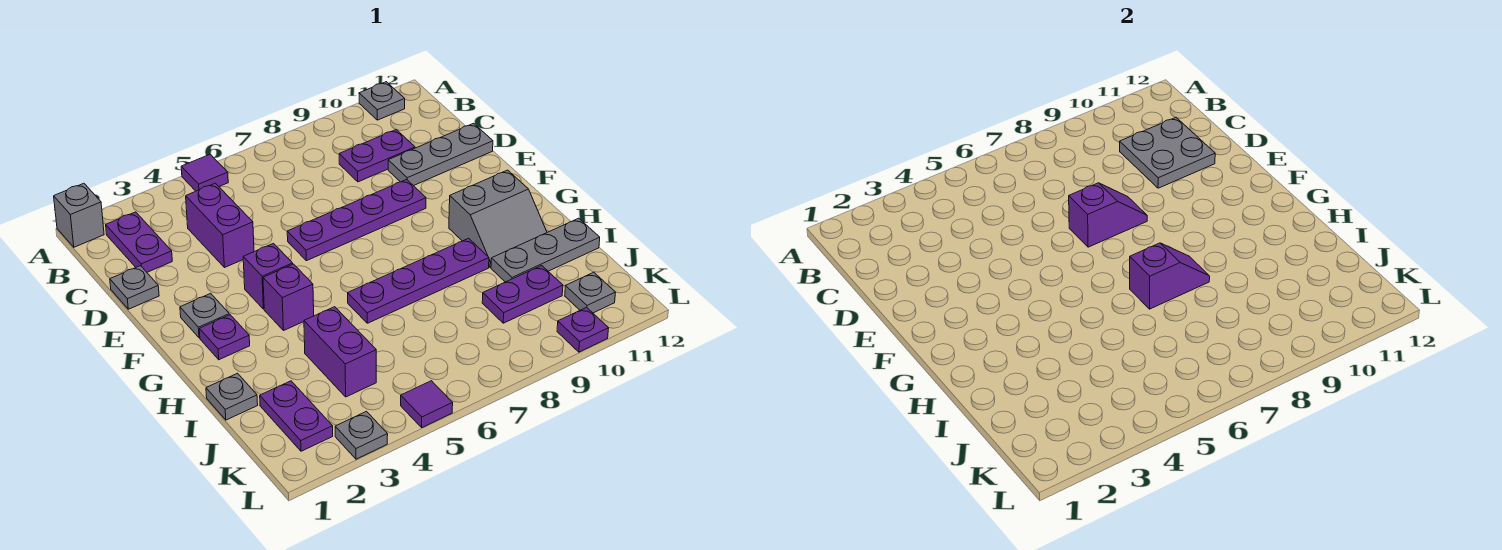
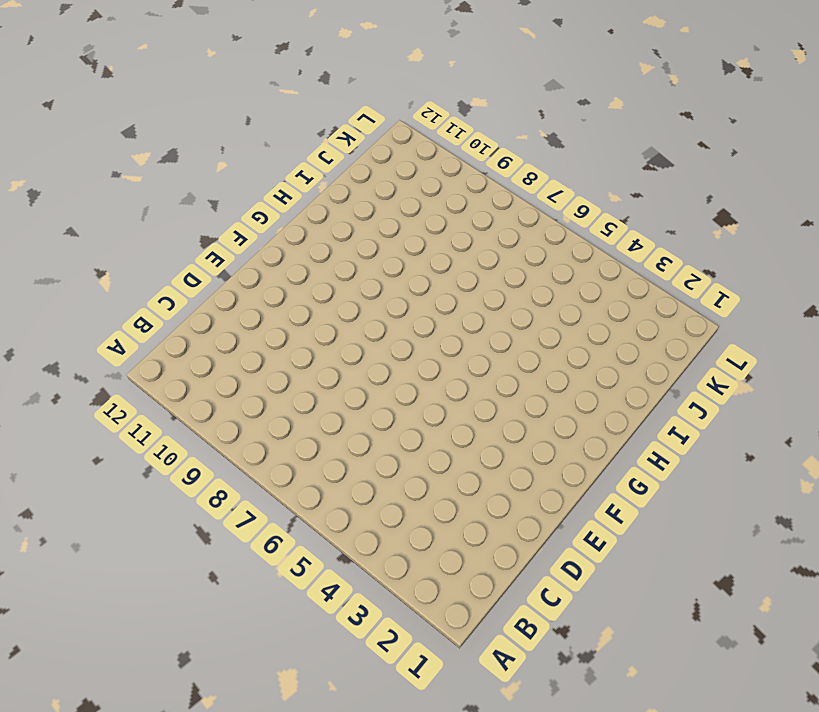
none -> grey 1x1 brick [54,183,104,247]
none -> purple 1x1 tile [181,154,228,191]
none -> grey 1x1 plate [359,82,405,120]

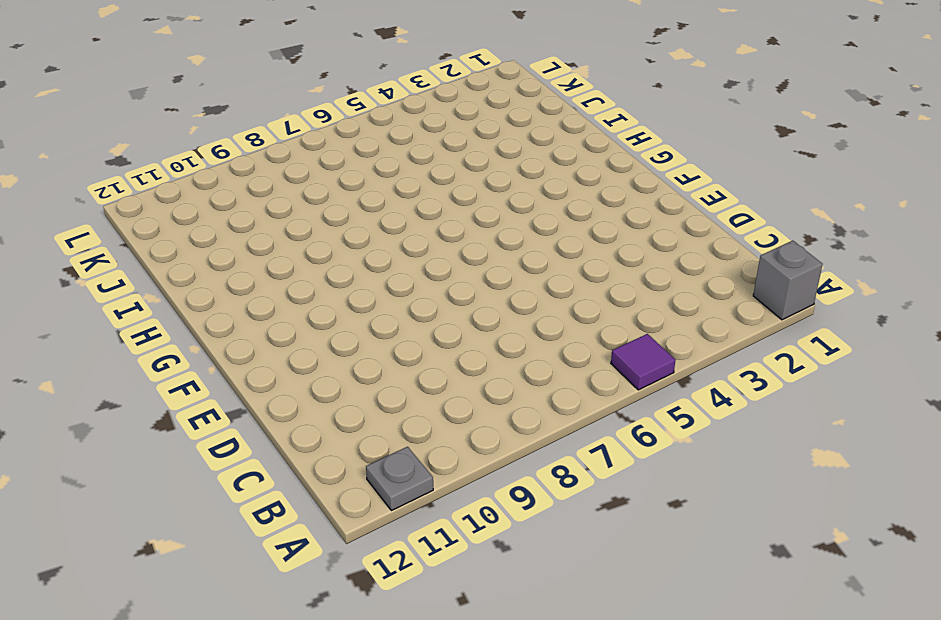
none -> purple 1x2 plate [106,212,172,272]
none -> purple 1x2 brick [186,183,254,268]
none -> purple 1x2 plate [339,130,415,182]

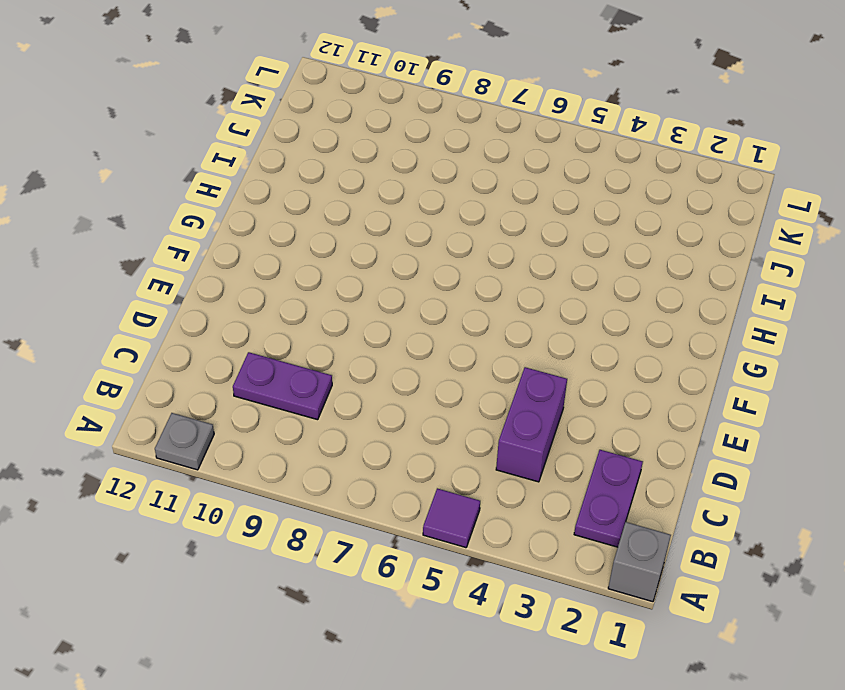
none -> grey 1x1 plate [110,266,159,309]
none -> grey 1x3 plate [388,123,493,186]
none -> purple 1x4 plate [287,179,426,261]

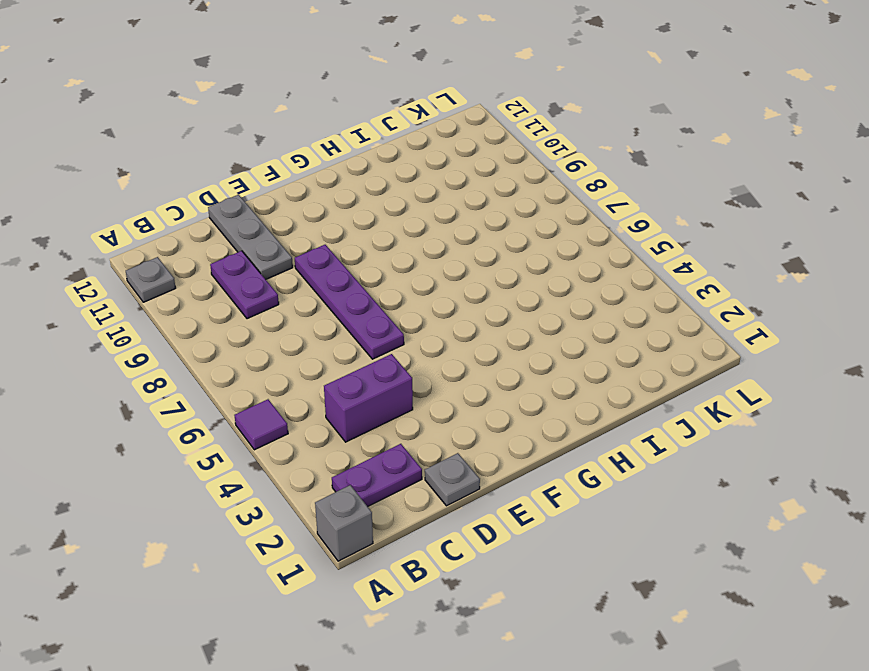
none -> grey 1x1 plate [180,293,229,338]
none -> purple 1x1 brick [243,243,293,309]
none -> purple 1x1 plate [199,315,250,360]

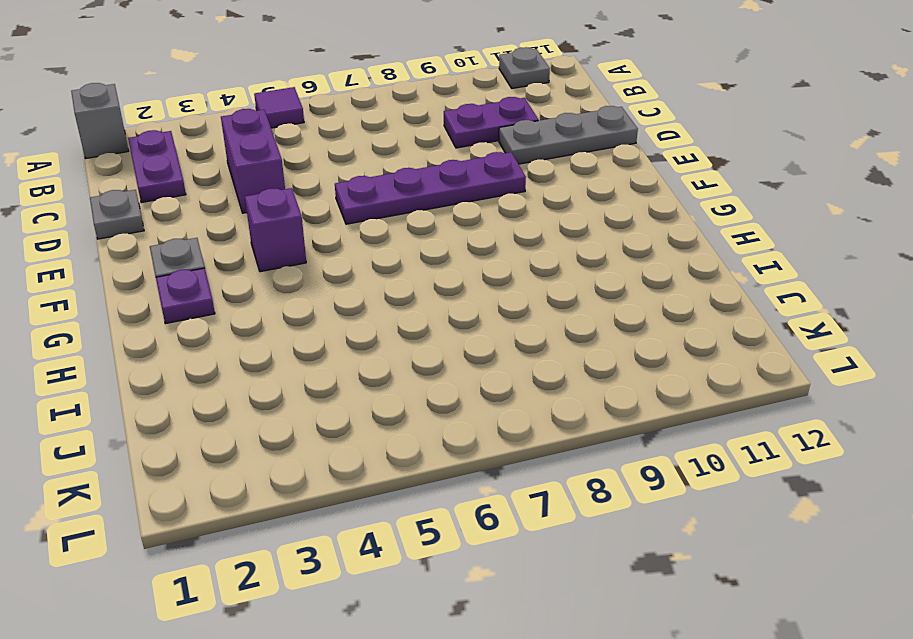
none -> purple 1x1 brick [263,264,314,331]
none -> grey 2x2 slope [449,170,547,267]
none -> purple 1x4 plate [348,238,489,323]

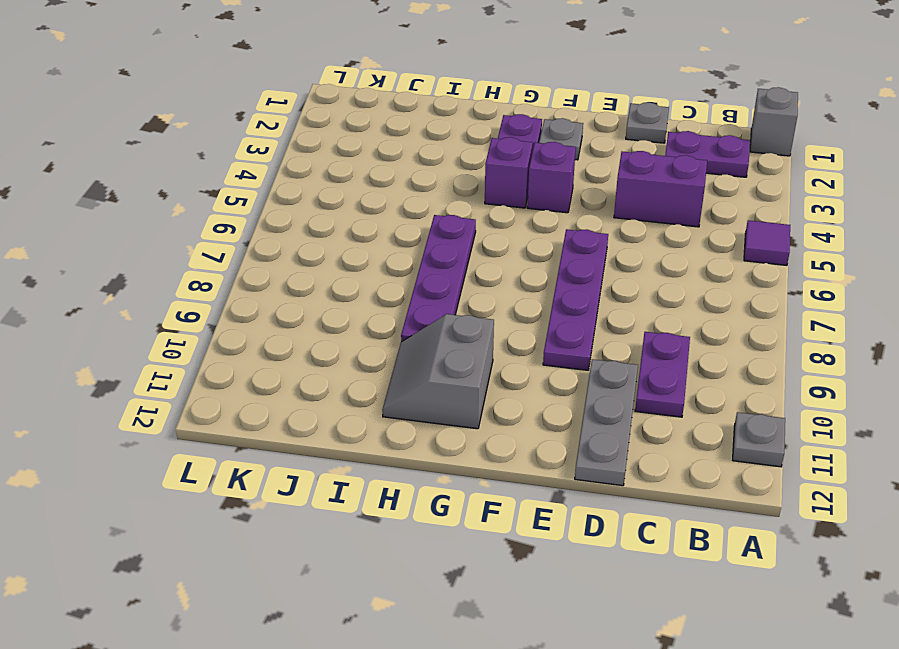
none -> grey 1x1 plate [206,373,258,420]
none -> purple 1x2 brick [304,307,376,397]
none -> grey 1x3 plate [491,218,600,282]

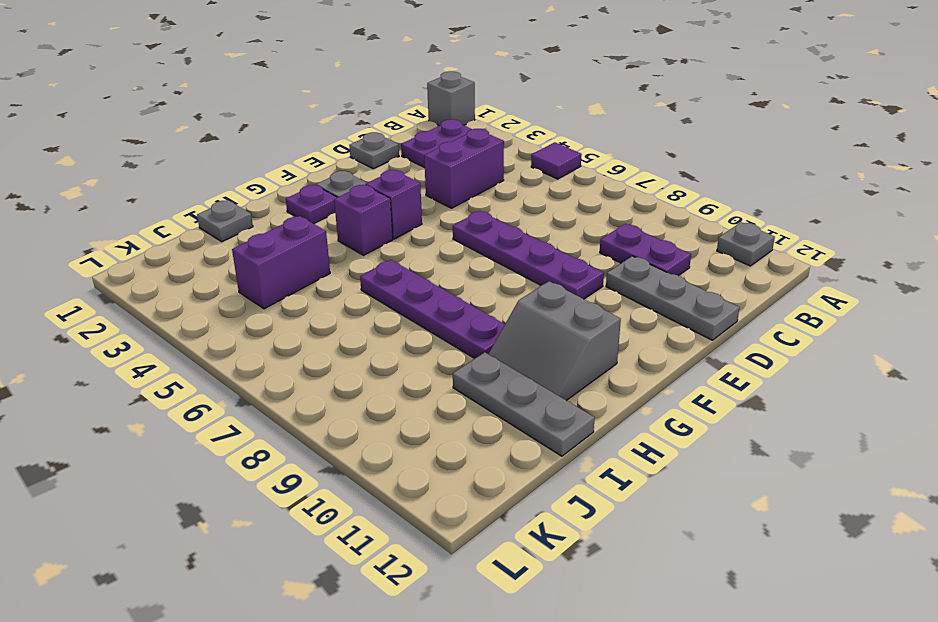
none -> purple 1x2 plate [260,381,333,451]
none -> purple 1x2 plate [482,266,563,323]
none -> grey 1x1 plate [565,272,616,313]

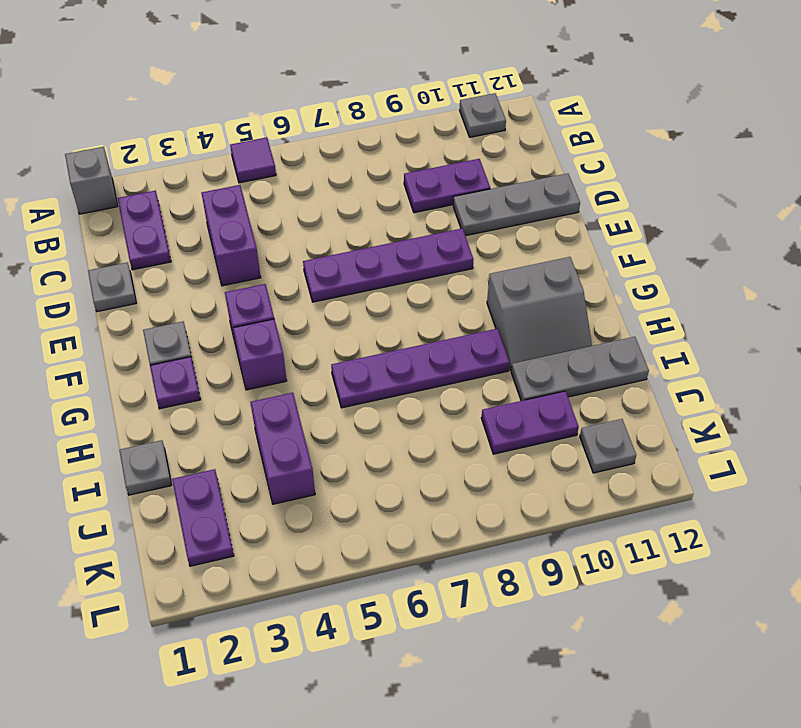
none -> grey 1x1 plate [335,411,388,459]
none -> purple 1x1 tile [401,381,453,427]
none -> purple 1x1 plate [557,307,609,352]

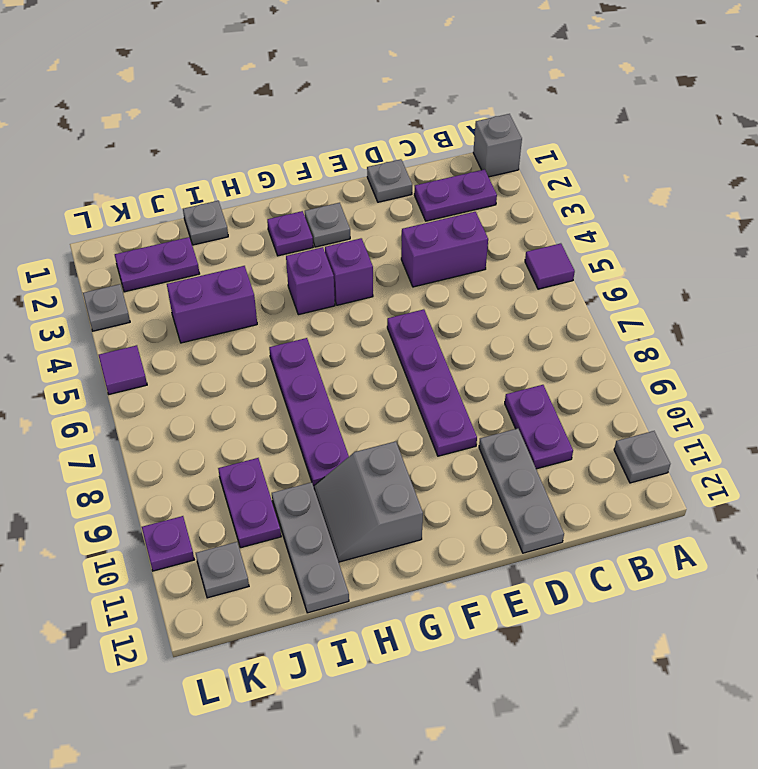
none -> grey 2x2 plate [1120,117,1215,188]
none -> purple 1x2 slope [1069,183,1147,247]
none -> purple 1x2 slope [1130,243,1210,309]

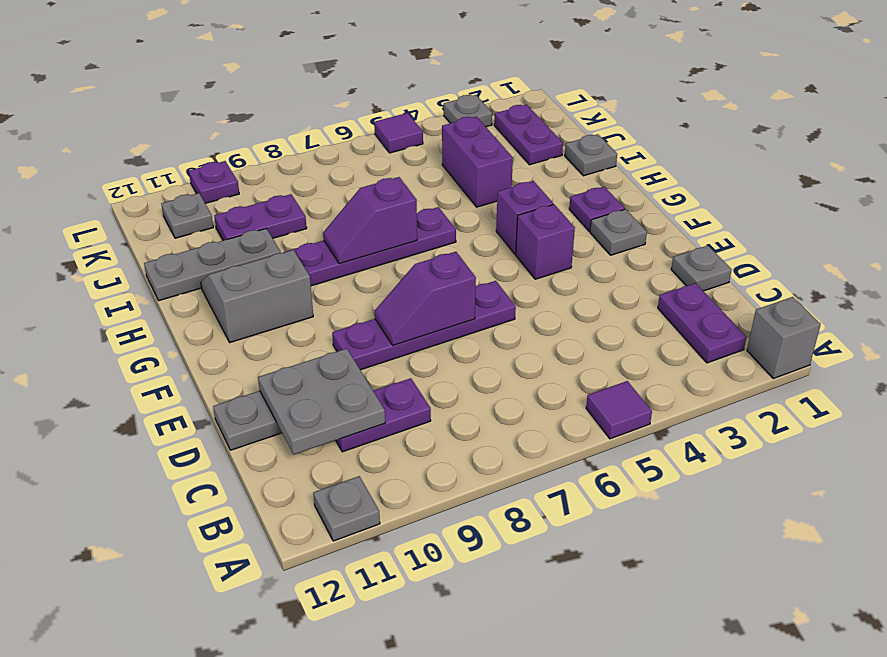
none -> purple 1x2 brick [186,183,254,268]

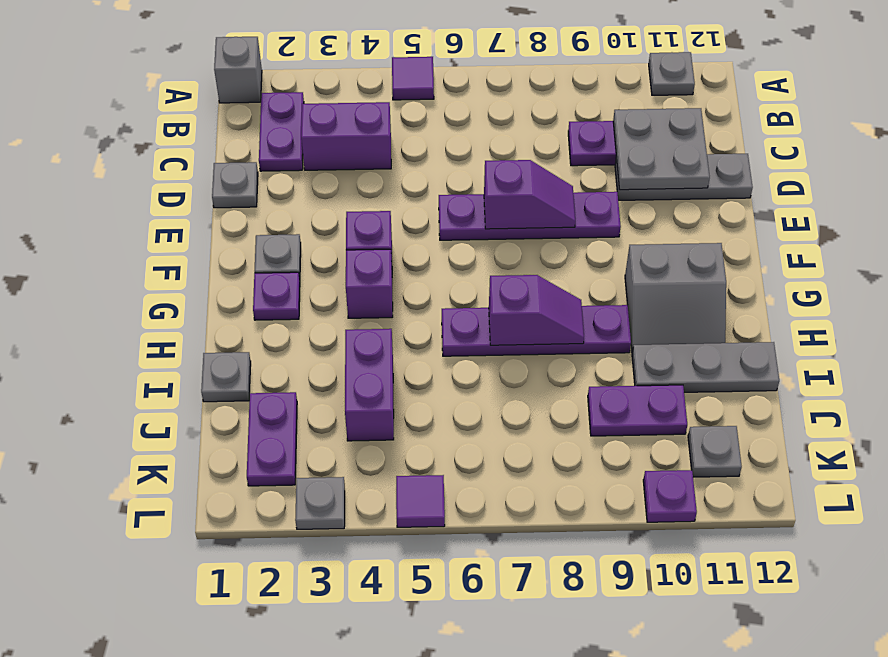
purple 1x2 brick [301,102,391,170] -> purple 1x2 brick turned to [186,183,254,268]

